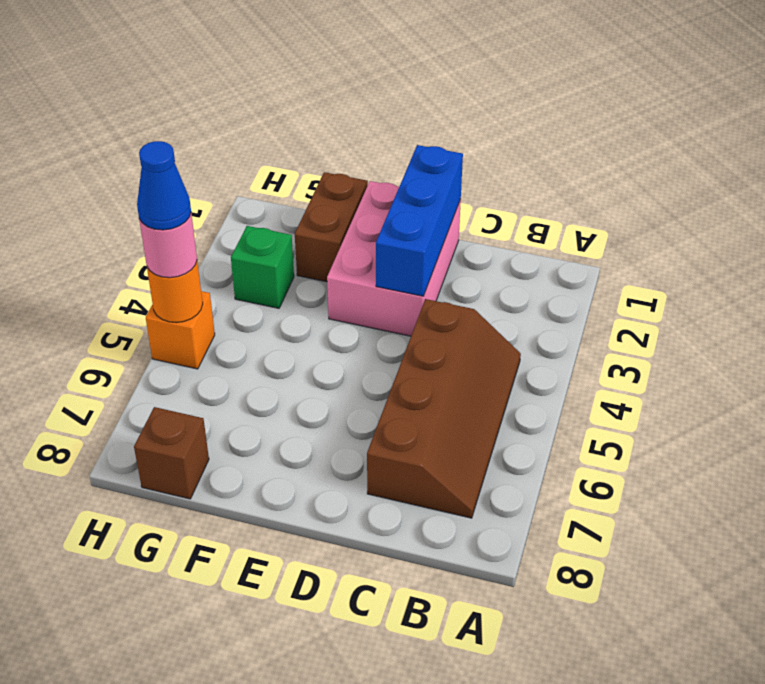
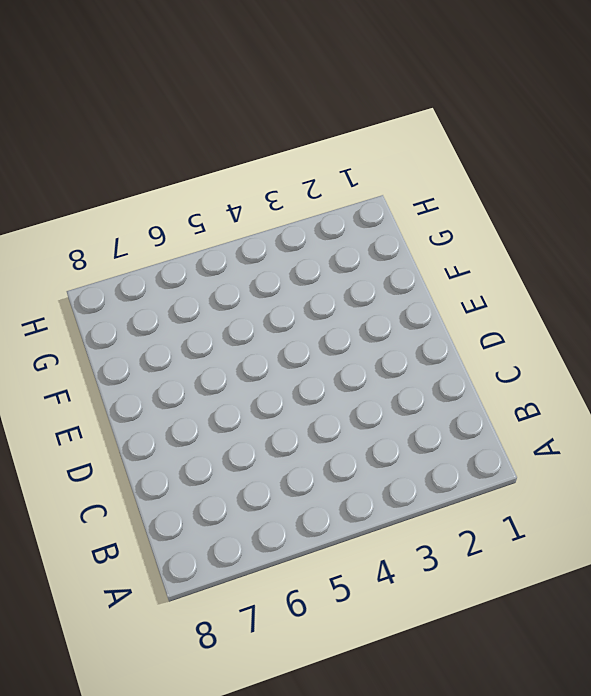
none -> brown 2x4 slope [367,299,521,518]
none -> pink 2x3 brick [327,181,461,336]

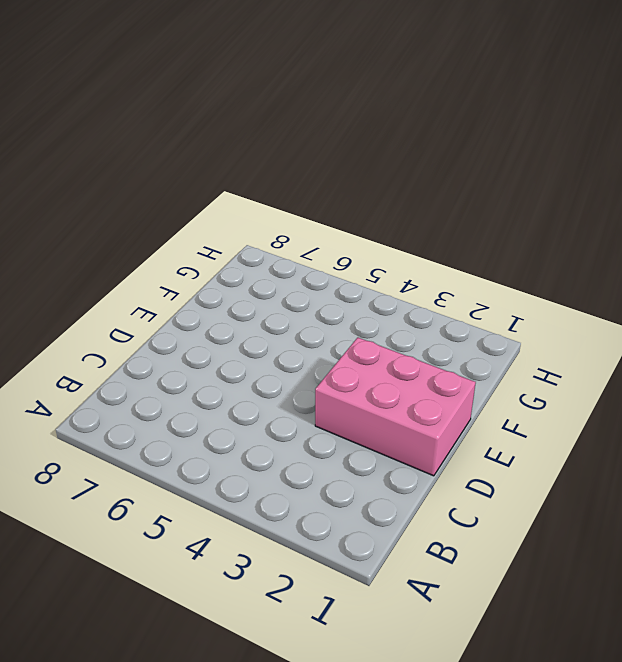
none -> brown 2x4 slope [367,299,521,518]
none -> brown 1x2 brick [295,172,368,282]

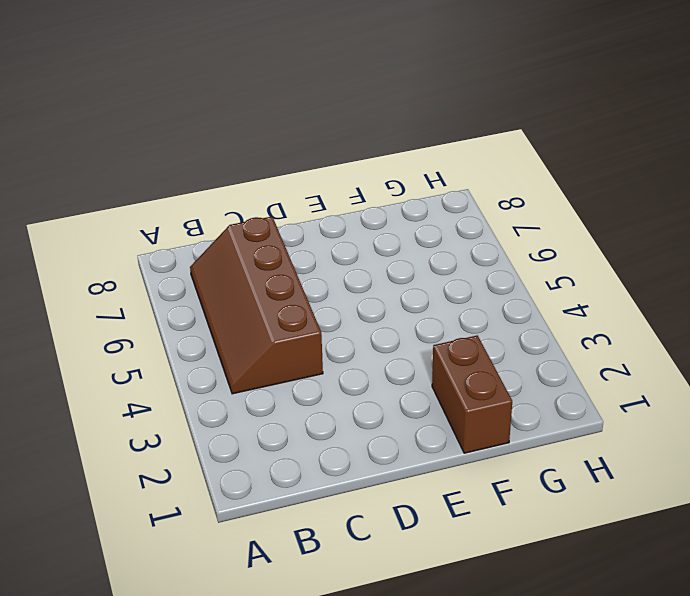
none -> pink 2x3 brick [327,181,461,336]
none -> green 1x1 brick [231,226,294,308]

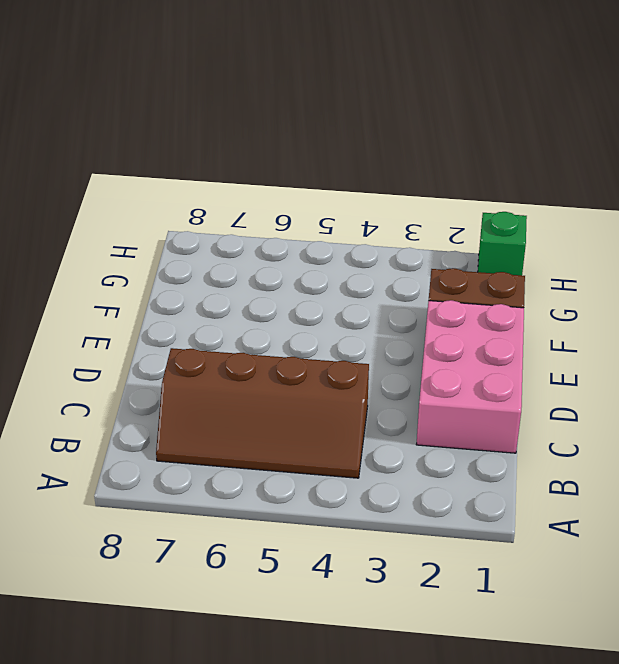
pink 2x3 brick [416,300,524,453] -> pink 2x3 brick turned to [327,181,461,336]
green 1x1 brick [478,212,527,275] -> green 1x1 brick moved to [231,226,294,308]
none -> brown 1x1 brick [134,407,209,499]
none -> orange 1x1 brick [146,291,215,369]

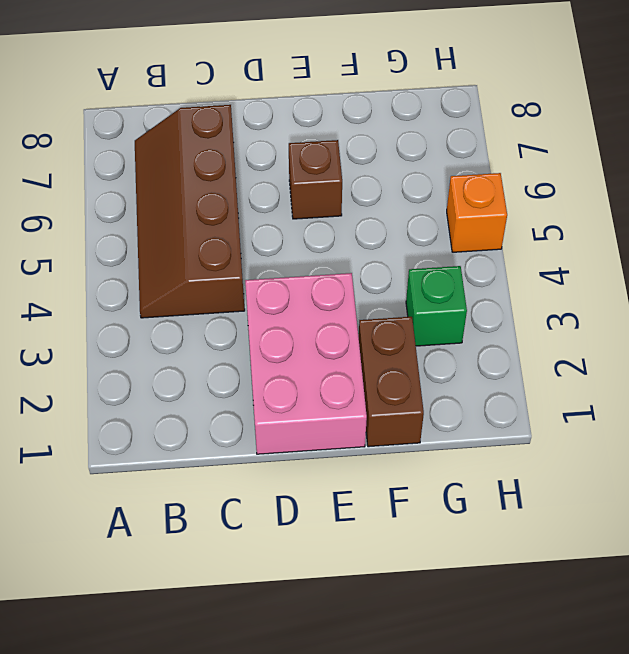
brown 1x1 brick [289,140,342,219] -> brown 1x1 brick moved to [134,407,209,499]
none -> blue 1x3 brick [376,145,463,296]
none -> orange 1x1 round brick [147,262,203,323]

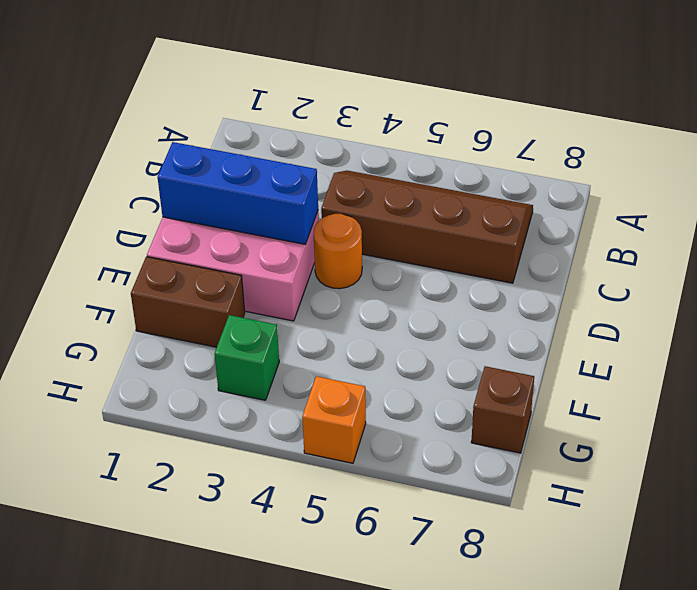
orange 1x1 round brick [314,214,362,289] -> orange 1x1 round brick moved to [147,262,203,323]
none -> pink 1x1 round brick [139,214,197,278]
none -> blue 1x1 cone [137,141,191,230]

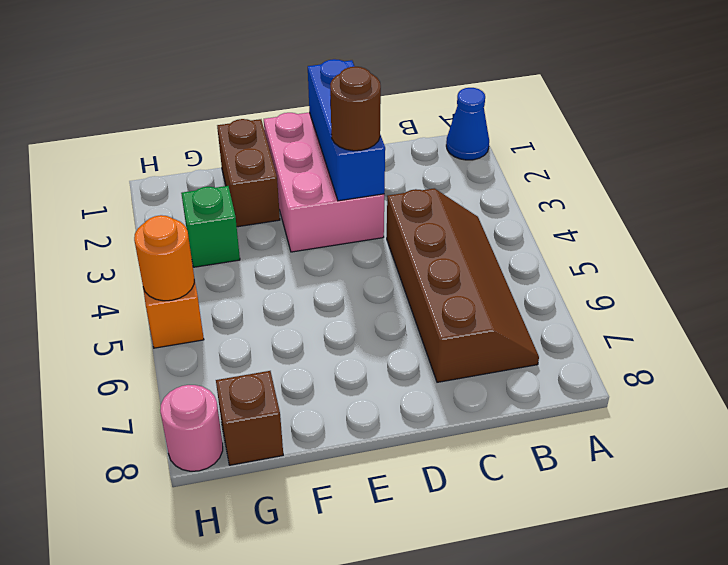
blue 1x1 cone [446,88,489,160] -> blue 1x1 cone moved to [137,141,191,230]
brown 1x1 round brick [330,67,381,151] -> none
pink 1x1 round brick [160,385,223,471] -> pink 1x1 round brick moved to [139,214,197,278]

